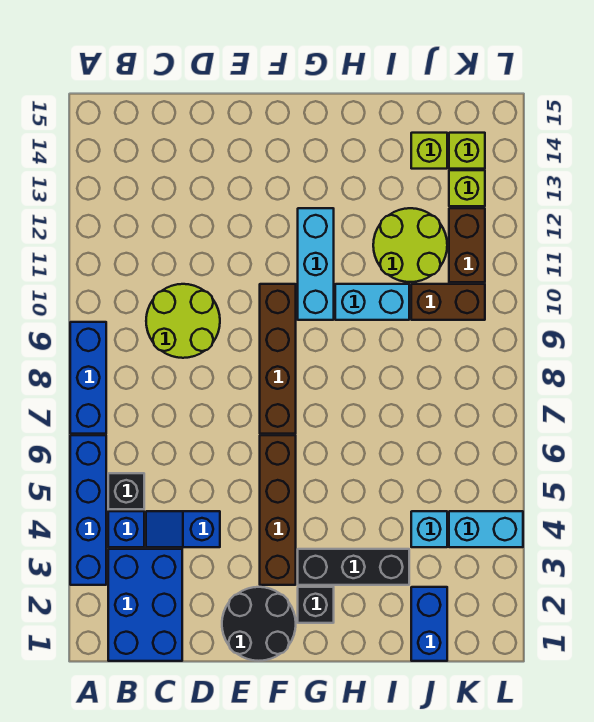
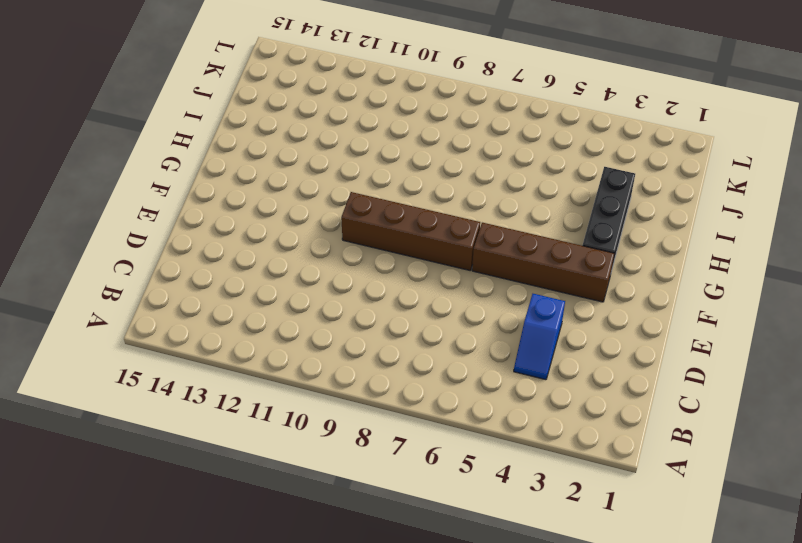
none -> blue 1x4 brick [70,435,106,585]
none -> blue 1x3 brick [70,322,106,434]
none -> blue 2x3 brick [108,549,182,661]

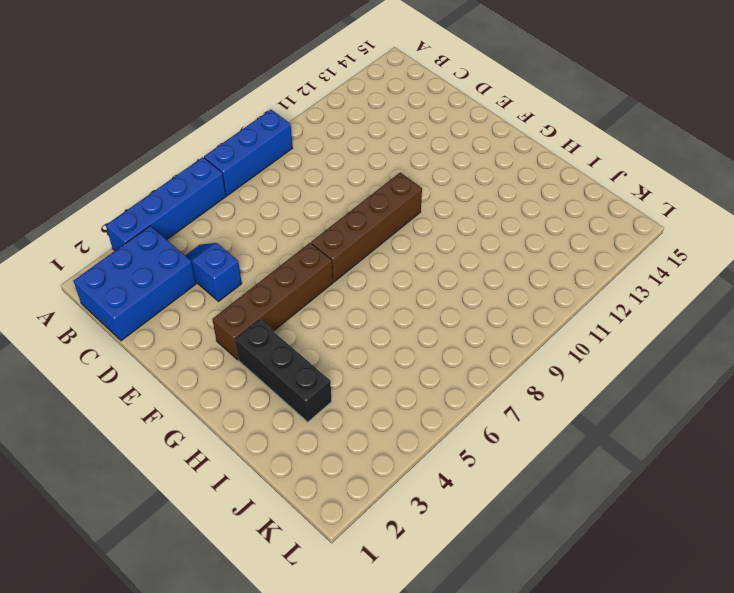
none -> blue 1x1 brick [108,511,144,547]
none -> black 1x1 brick [108,473,144,509]
none -> lime 2x2 round brick [146,284,220,358]

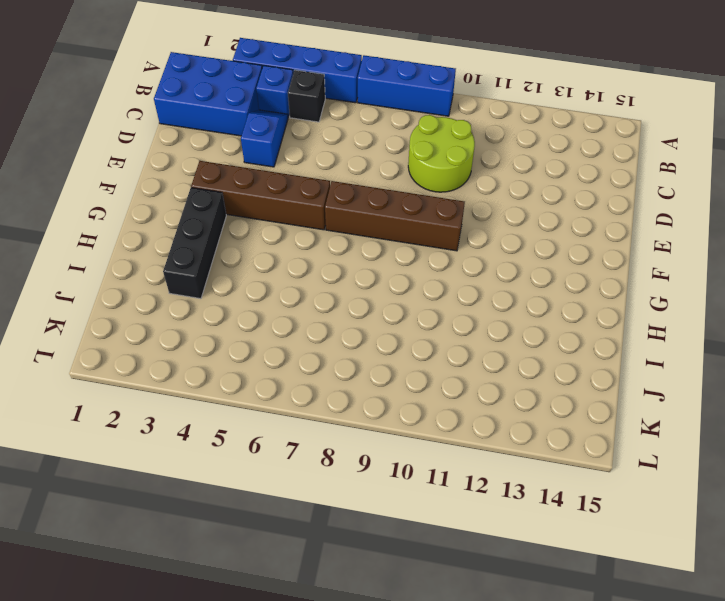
none -> black 2x2 round brick [222,587,296,661]
none -> black 1x1 brick [298,587,334,623]
none -> cyan 1x3 brick [298,208,334,320]

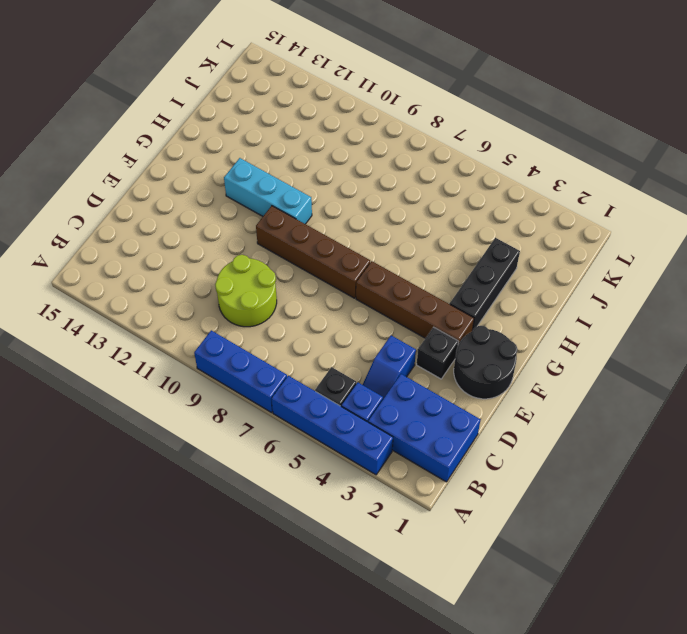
black 1x1 brick [417,327,458,379] -> black 1x1 brick moved to [298,587,334,623]
none -> cyan 1x2 brick [335,284,409,320]
none -> lime 2x2 round brick [373,208,447,282]
none -> blue 1x2 brick [411,587,447,661]

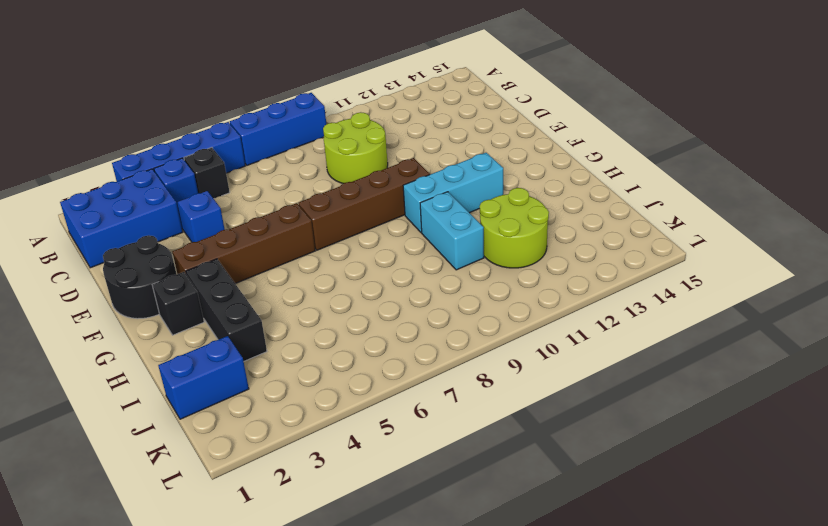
none -> cyan 1x1 brick [411,511,447,547]
none -> brown 1x2 brick [411,284,485,320]
none -> lime 1x1 brick [411,133,447,169]

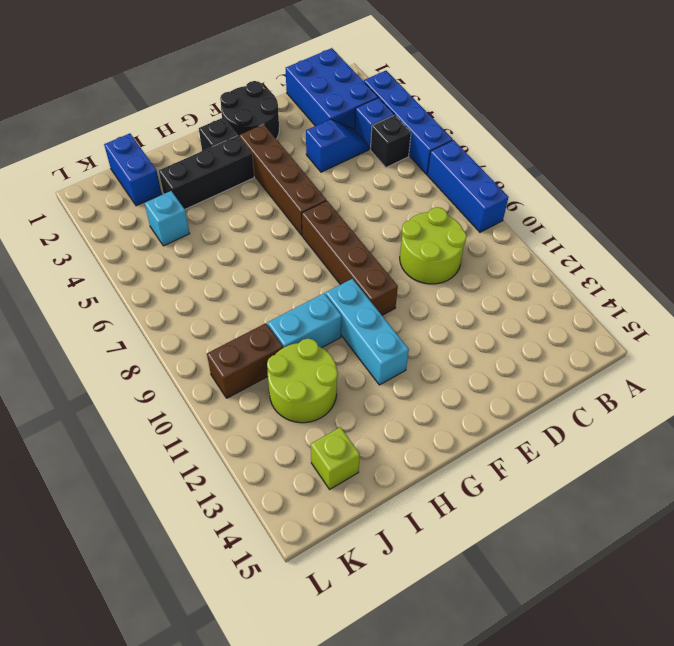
none -> cyan 1x2 brick [449,511,523,547]
none -> brown 1x2 brick [449,208,485,282]
none -> lime 1x1 brick [449,170,485,206]

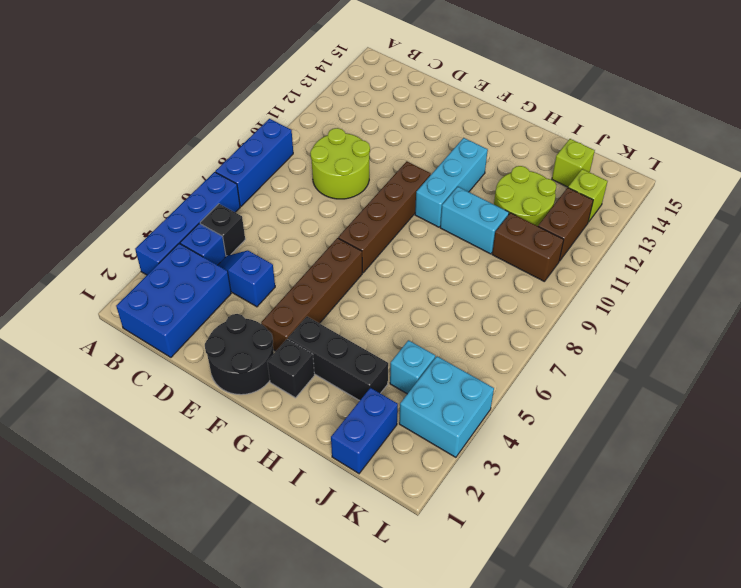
cyan 2x2 brick [399,356,494,457] -> cyan 1x2 brick [449,511,523,547]
none -> lime 1x1 brick [449,133,485,169]

